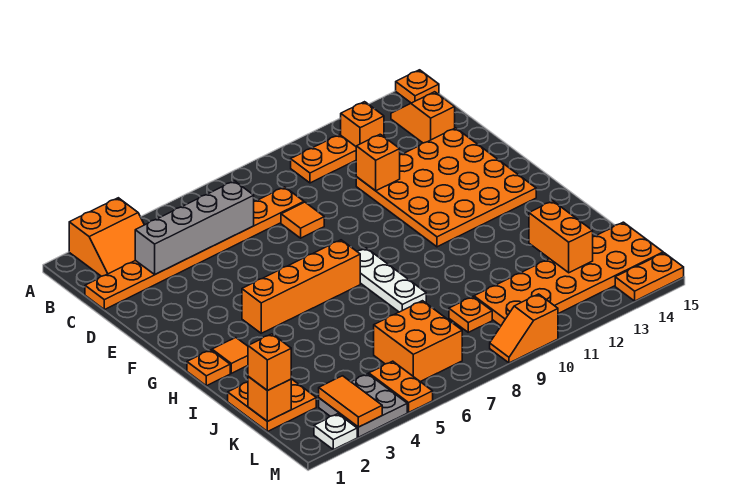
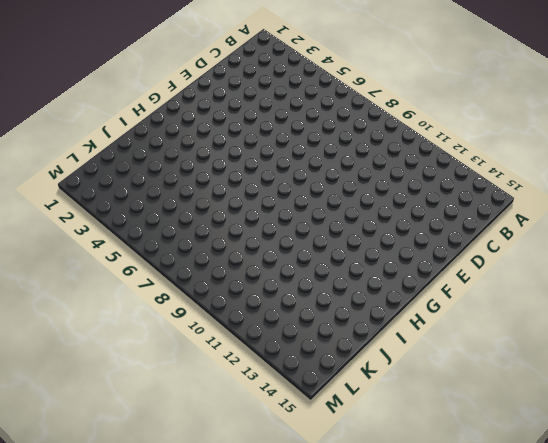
none -> orange 2x2 slope [69,198,144,276]
none -> orange 1x1 plate [396,70,439,103]
none -> orange 1x2 plate [291,135,356,183]

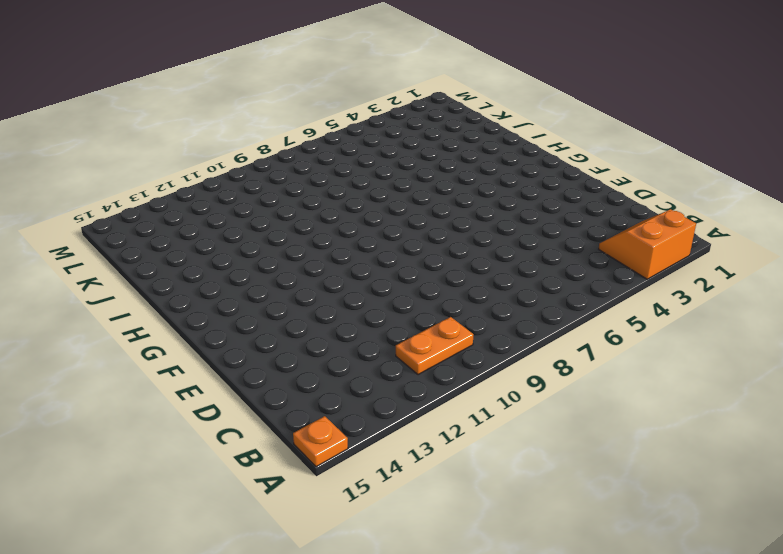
none -> orange 1x1 brick [341,102,384,146]
none -> orange 1x2 slope [391,92,455,143]
none -> orange 1x8 plate [85,187,304,310]

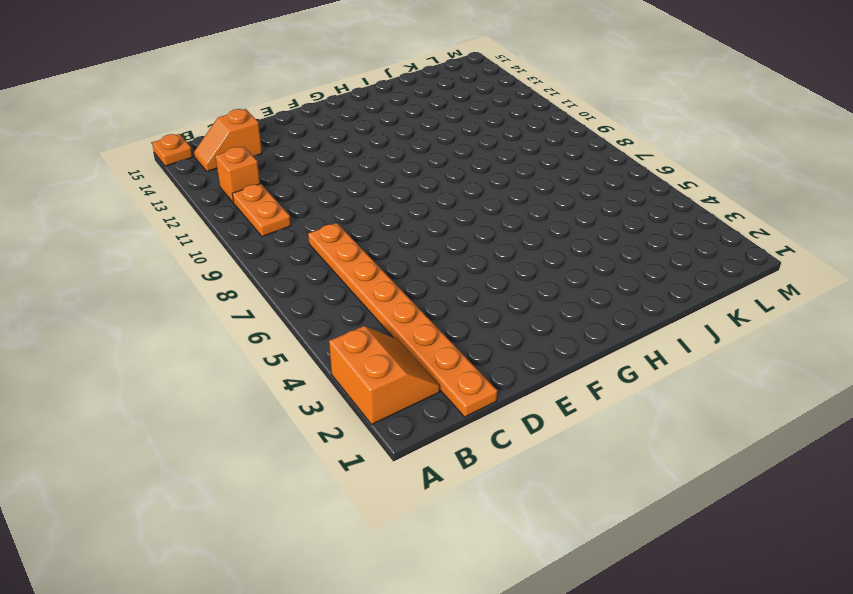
none -> orange 1x1 tile [281,202,324,238]
none -> orange 4x4 plate [356,128,536,247]
none -> orange 1x4 brick [242,240,360,333]

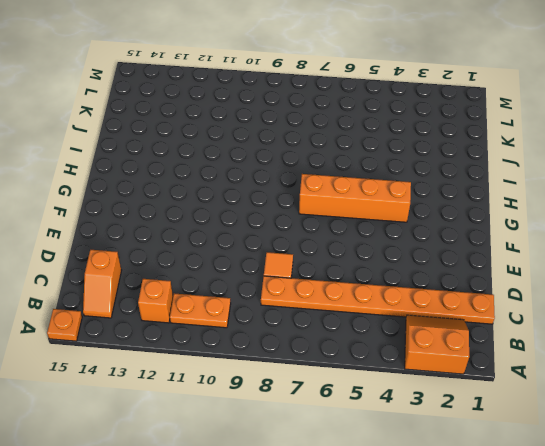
none -> orange 4x4 plate [356,128,536,247]
none -> white 1x3 plate [357,248,426,312]
none -> orange 1x1 plate [187,350,230,386]

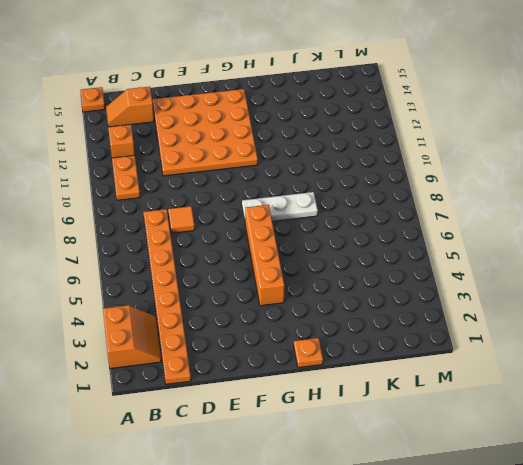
none -> orange 1x1 tile [212,338,248,373]
none -> orange 2x2 plate [228,379,316,432]
none -> orange 2x2 brick [374,301,462,382]

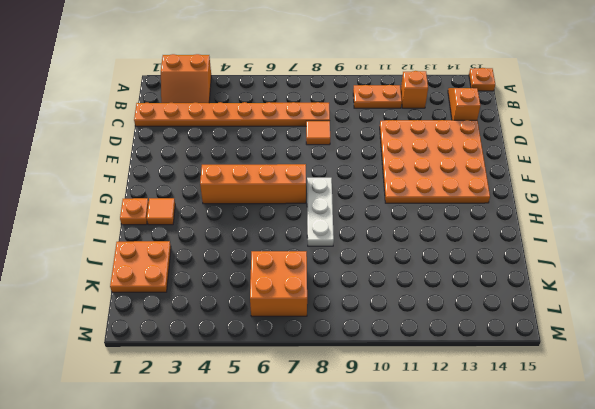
none -> orange 1x1 plate [449,297,492,332]
none -> orange 2x6 plate [474,222,663,326]
none -> grey 2x2 plate [319,374,407,437]

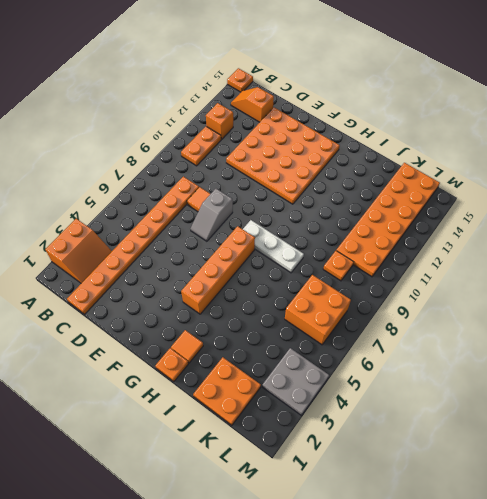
grey 1x2 slope [191,189,233,241] -> none
none -> orange 1x2 plate [369,361,433,412]
none -> white 1x1 plate [314,414,357,450]
none -> orange 1x2 slope [490,294,558,363]

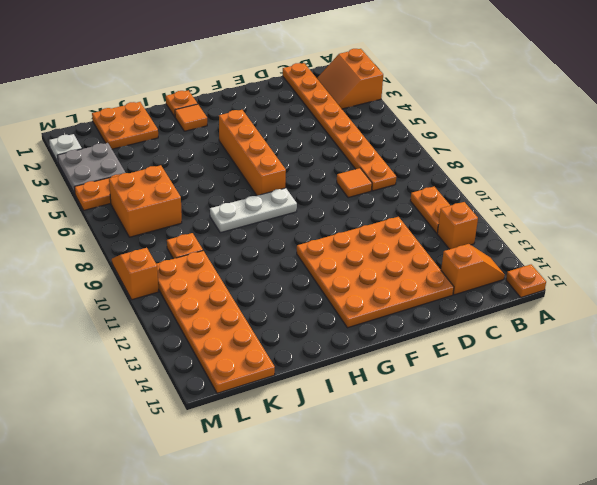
none -> orange 1x2 plate [615,253,684,301]
none -> grey 1x4 brick [135,181,254,274]
none -> orange 1x1 brick [356,134,400,191]

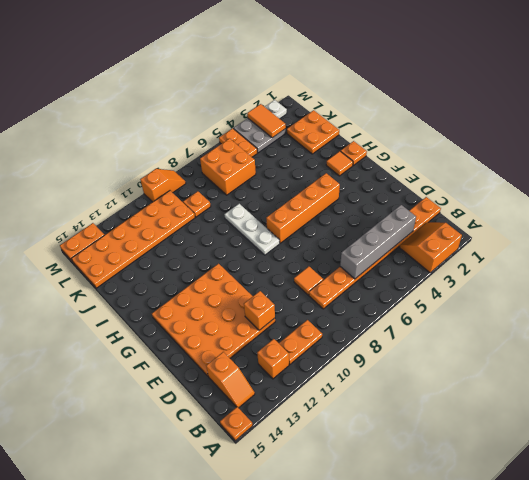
none -> orange 1x2 brick [529,201,593,273]
none -> orange 1x1 brick [248,377,291,421]
none -> orange 1x1 brick [248,334,291,391]

